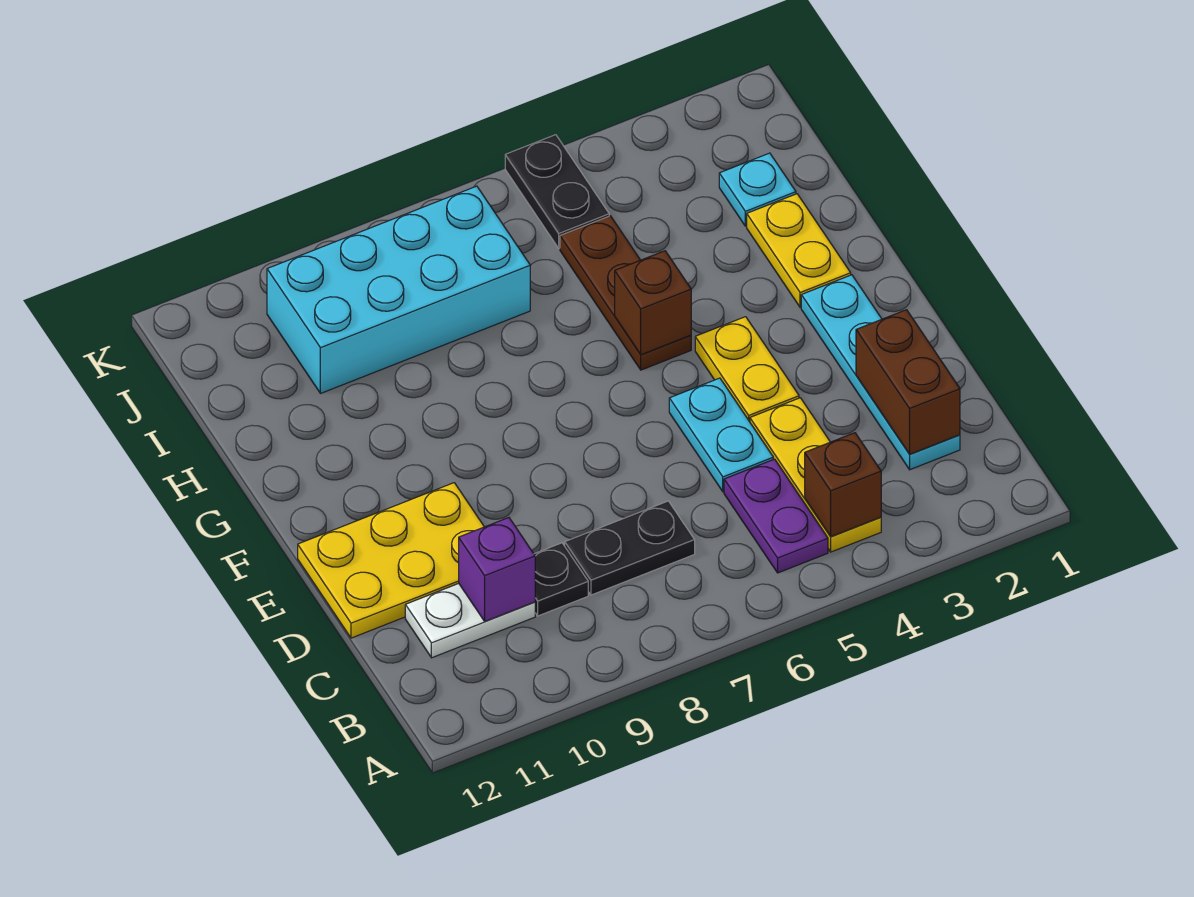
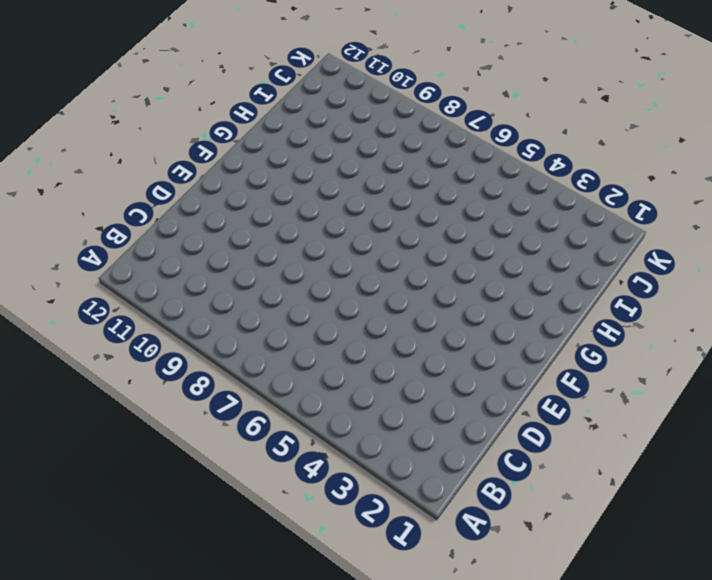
none -> yellow 1x3 plate [750,398,881,552]
none -> purple 1x2 plate [724,459,828,573]
none -> cyan 1x4 plate [801,275,960,470]

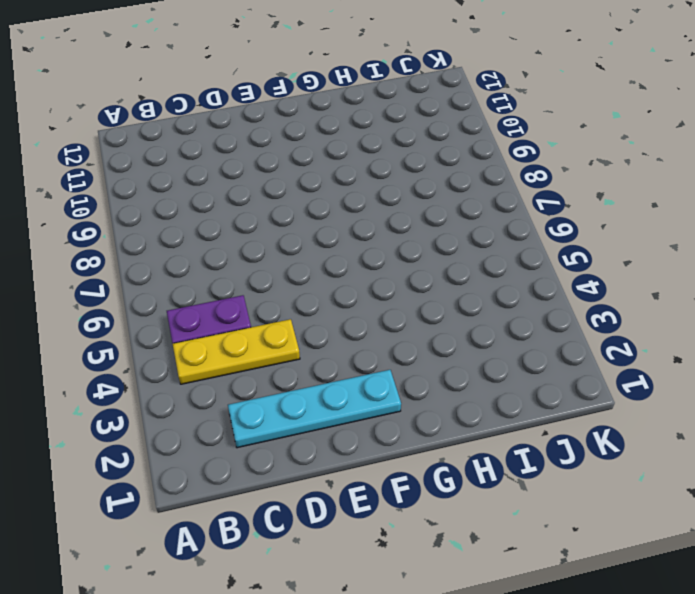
none -> black 1x2 plate [565,501,695,595]
none -> black 1x1 plate [534,543,588,616]
none -> white 1x2 plate [405,584,535,658]

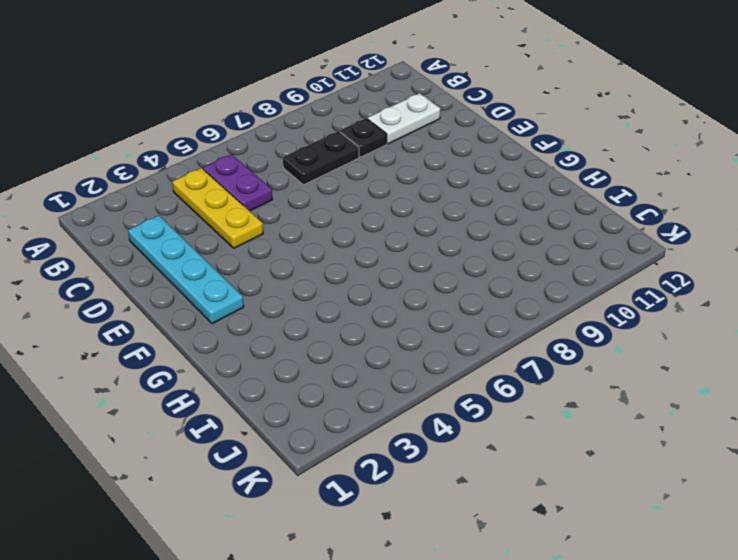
none -> cyan 1x2 plate [669,378,773,492]
none -> yellow 2x3 plate [298,483,484,638]
none -> yellow 1x2 plate [695,317,799,422]

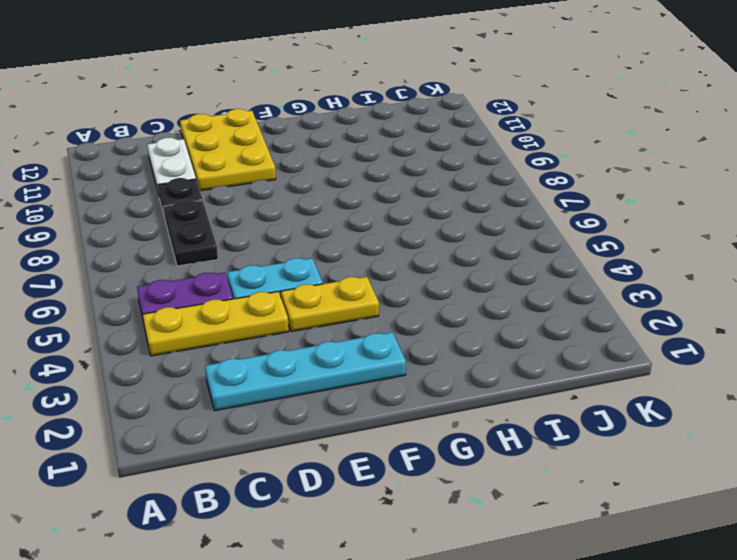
none -> yellow 1x2 plate [747,194,851,307]
none -> brown 1x3 plate [560,216,691,370]
none -> cyan 1x1 plate [719,153,796,226]

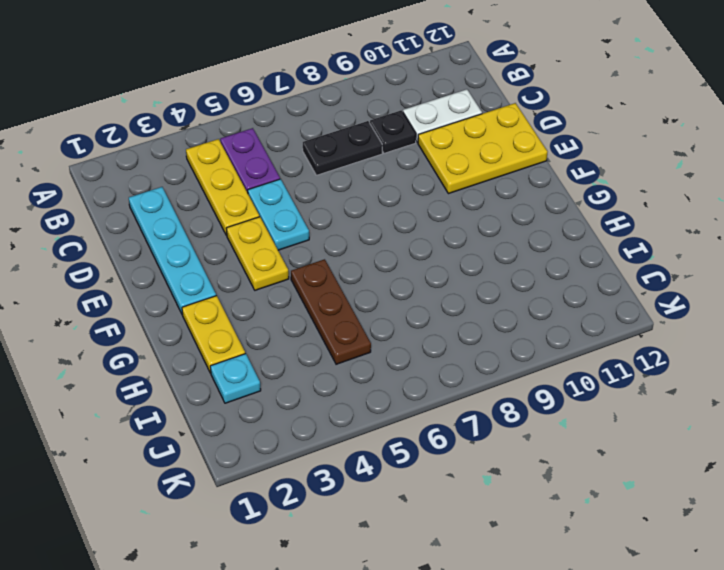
none -> cyan 2x4 brick [267,186,530,394]
none -> black 1x2 plate [505,135,609,248]
none -> brown 1x1 brick [805,433,881,537]

